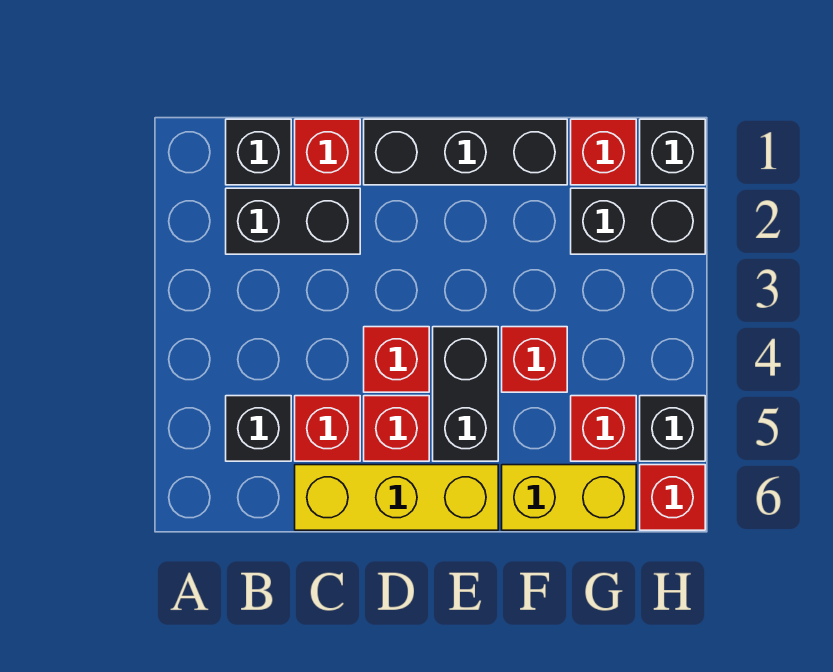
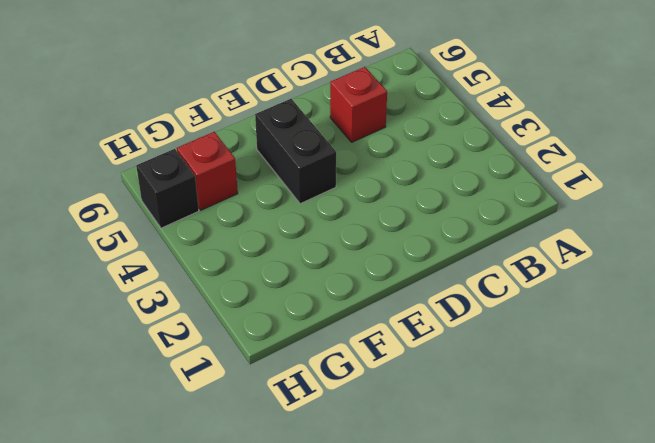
none -> black 1x1 brick [226,119,291,185]
none -> black 1x2 brick [226,188,360,254]
none -> black 1x1 brick [226,396,291,461]

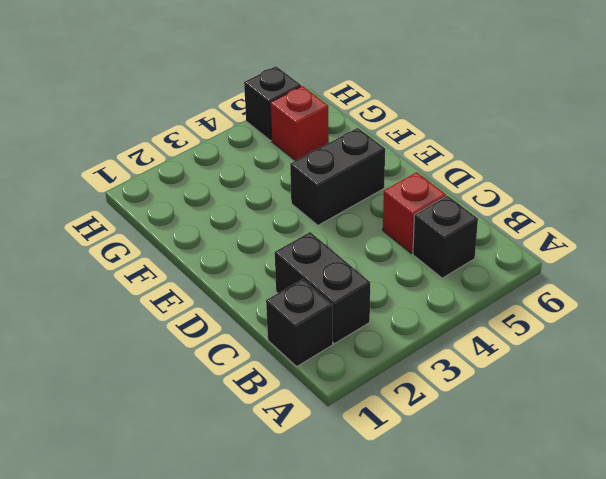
none -> red 1x1 brick [295,119,360,185]
none -> yellow 1x3 brick [295,465,498,530]
none -> black 1x3 brick [364,119,567,185]

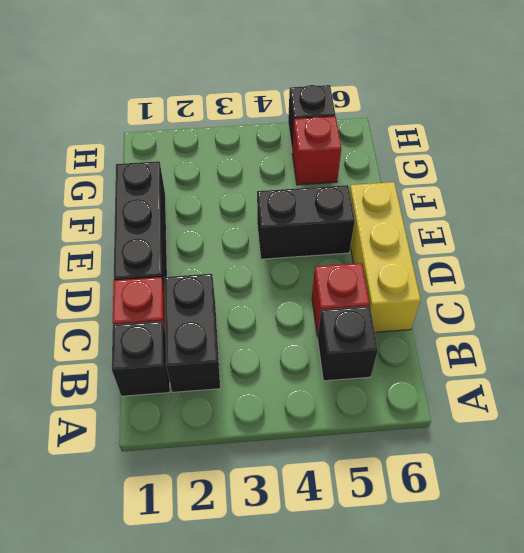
none -> red 1x1 brick [364,327,429,392]
none -> red 1x1 brick [364,396,429,461]
none -> red 1x1 brick [502,327,567,392]

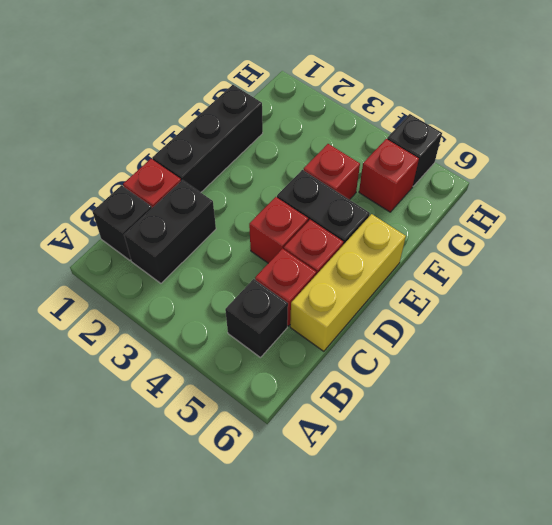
none -> yellow 1x2 brick [502,465,636,530]
none -> red 1x1 brick [571,119,636,185]
none -> black 1x2 brick [571,188,705,254]

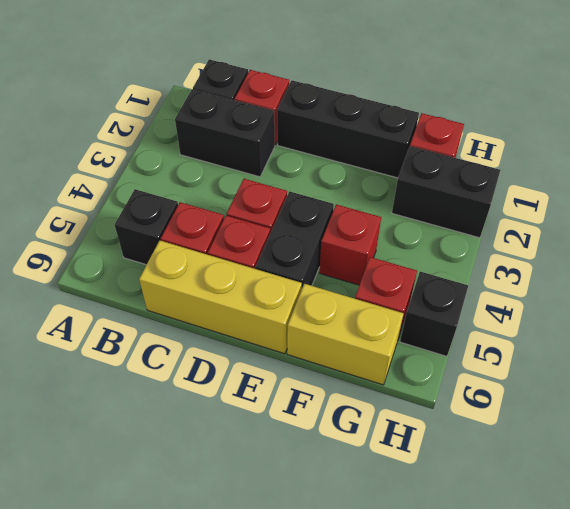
none -> black 1x1 brick [640,119,705,185]
none -> red 1x1 brick [640,465,705,530]

